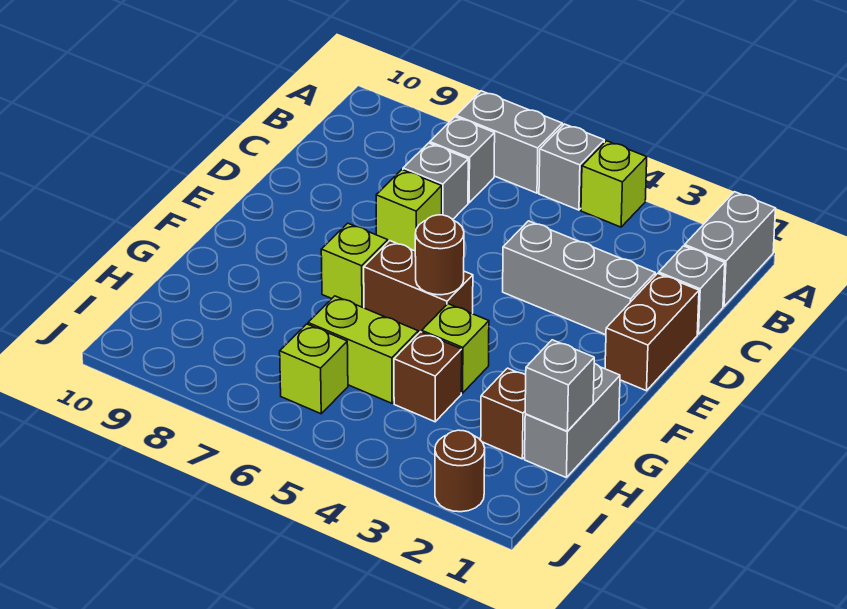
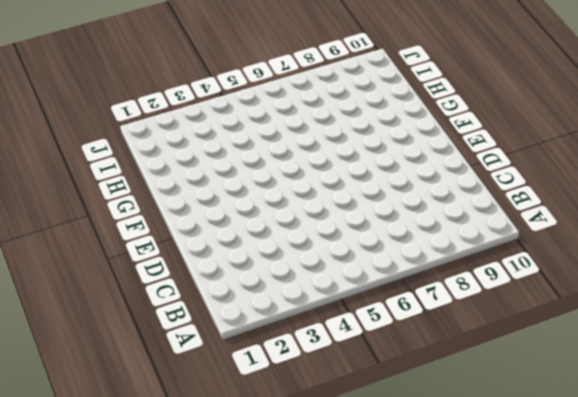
none -> grey 1x2 brick [685,192,775,306]
none -> lime 1x1 brick [581,141,647,227]
none -> grey 1x1 brick [539,124,604,210]

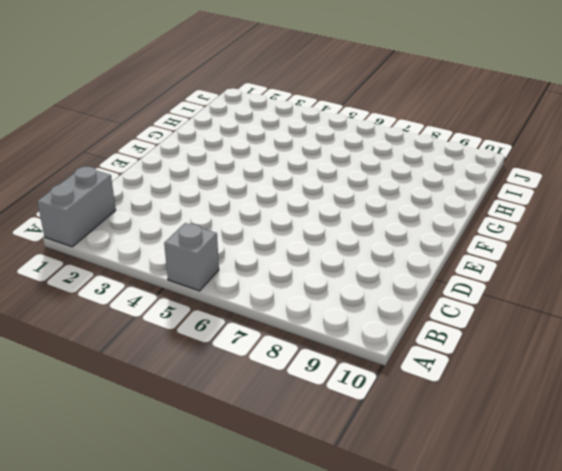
none -> lime 1x1 brick [581,141,647,227]
none -> grey 1x2 brick [456,91,562,193]
none -> grey 1x1 brick [430,117,495,203]

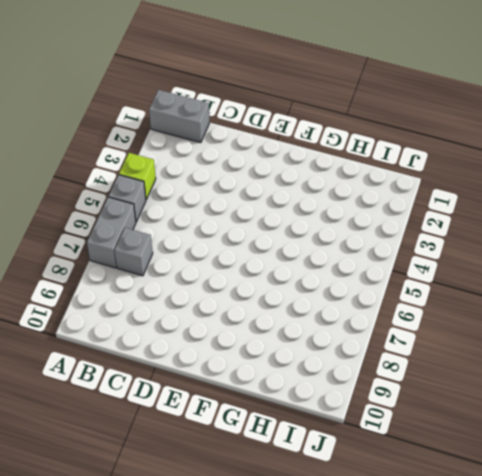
none -> grey 1x1 brick [659,246,725,334]
none -> grey 1x1 brick [403,143,468,220]
none -> brown 1x2 brick [605,273,699,391]

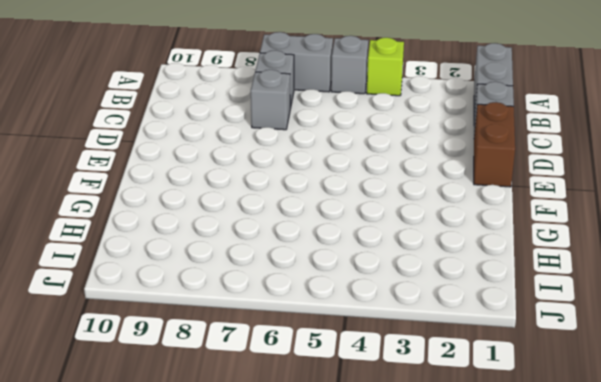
none -> grey 1x3 brick [503,221,655,335]
none -> lime 1x1 brick [376,170,442,251]
none -> brown 1x2 brick [364,241,473,334]

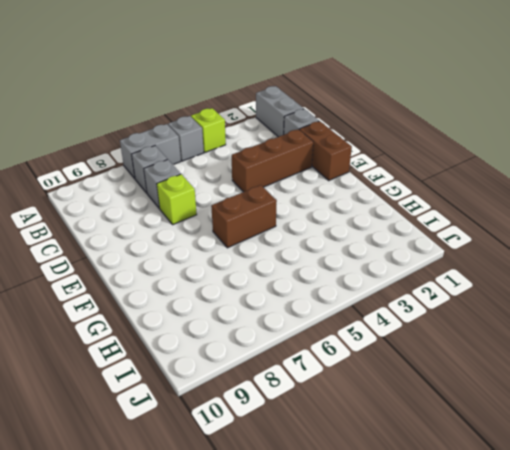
brown 1x3 brick [232,129,313,192] -> grey 1x3 brick [503,221,655,335]
none -> lime 1x1 brick [321,223,388,308]
none -> grey 1x2 brick [525,363,620,477]
none -> lime 1x1 brick [422,304,489,393]

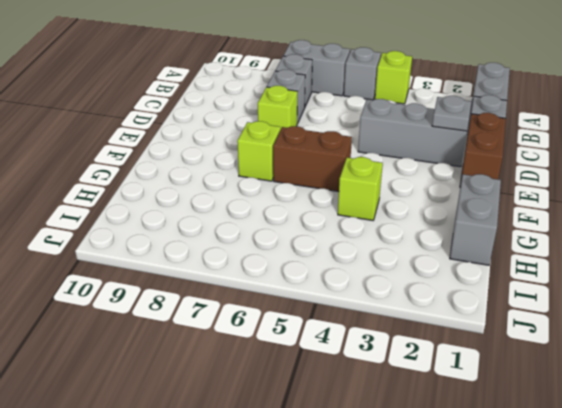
grey 1x1 plate [432,96,471,131] -> none
none -> brown 1x1 brick [481,368,526,459]
none -> brown 1x1 brick [394,332,462,422]
none -> lime 1x2 brick [308,296,418,403]

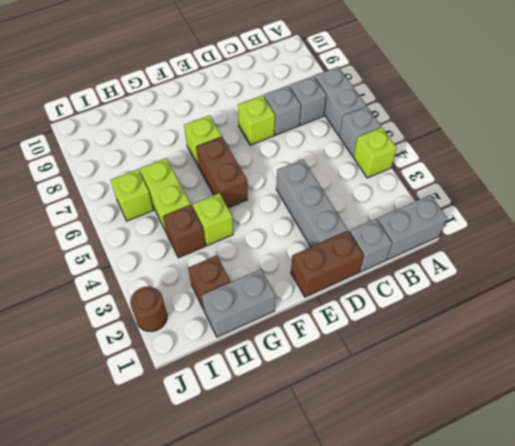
none -> brown 1x1 round brick [415,215,464,295]
none -> grey 1x1 brick [525,340,594,431]

